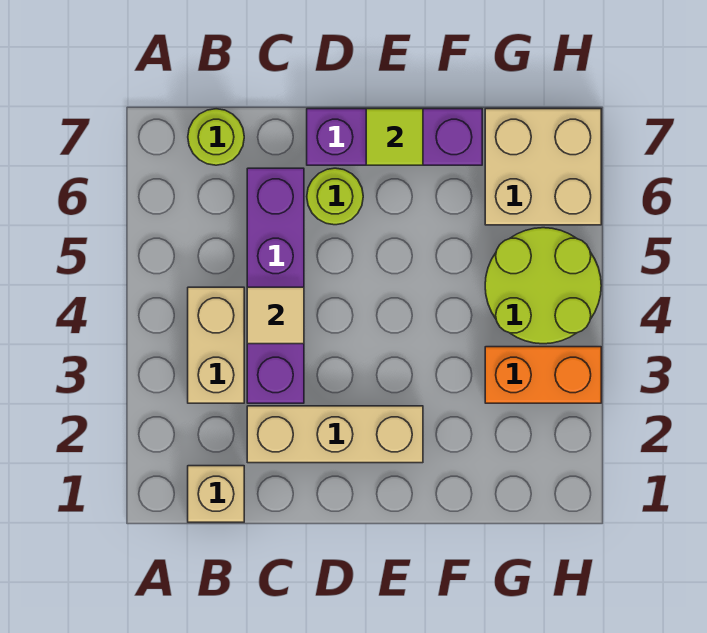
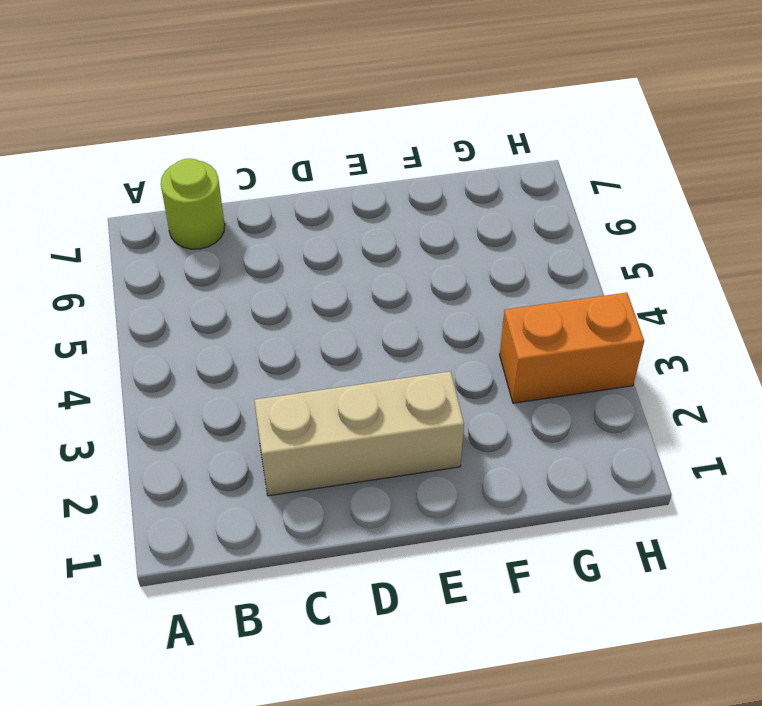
none -> tan 1x1 brick [188,466,244,522]
none -> tan 1x2 brick [188,287,244,403]
none -> purple 1x4 brick [247,168,304,403]

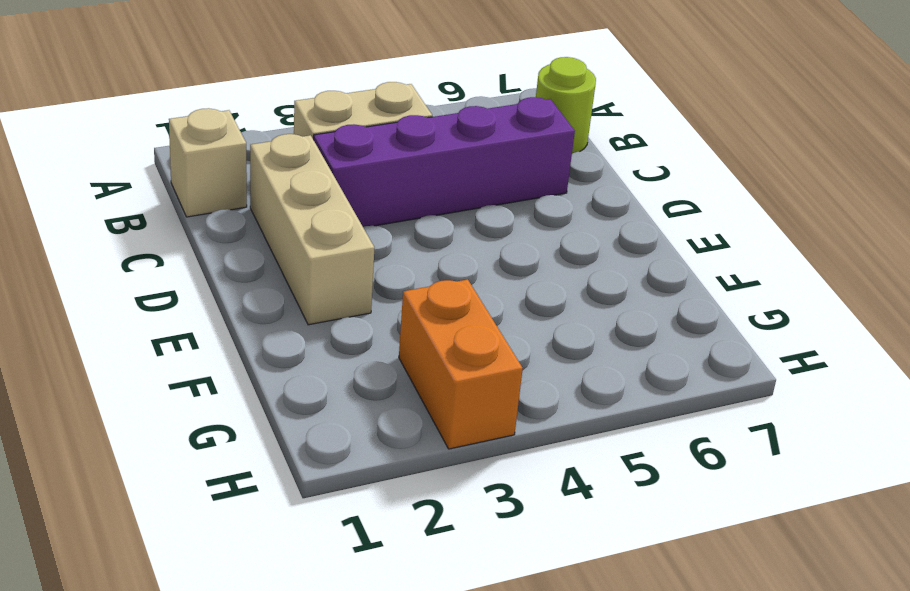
none -> lime 1x1 round brick [307,168,363,225]
none -> purple 1x3 brick [307,109,482,165]
none -> lime 2x2 round brick [485,228,601,344]

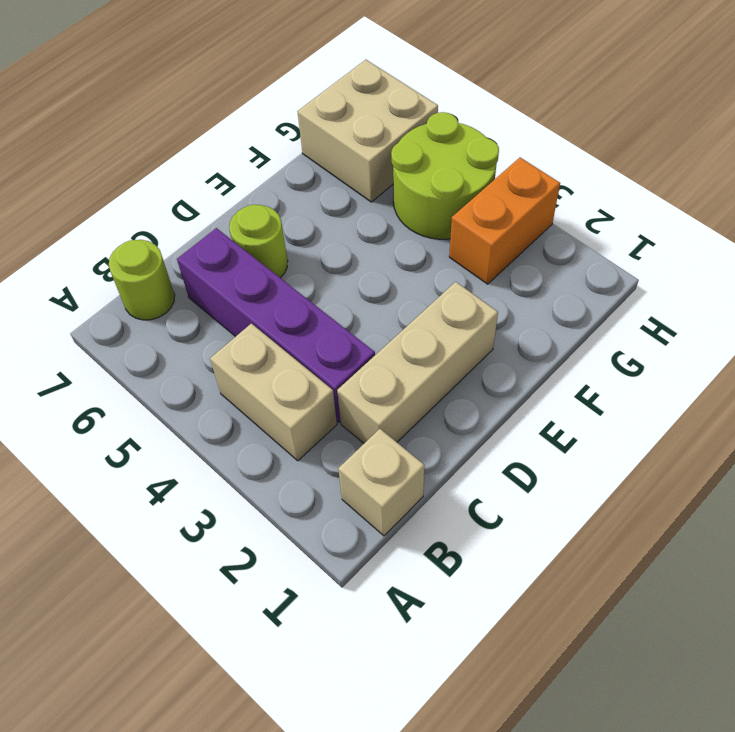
none -> purple 1x3 brick [307,109,482,165]
none -> tan 1x1 tile [247,287,304,344]
none -> lime 1x1 tile [366,109,423,165]

